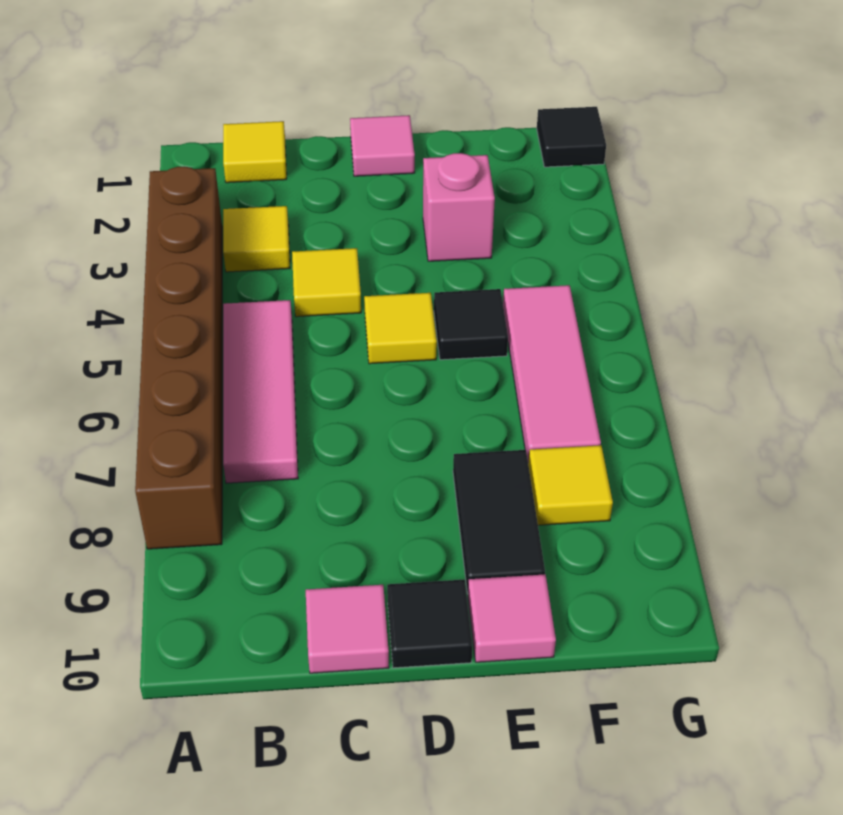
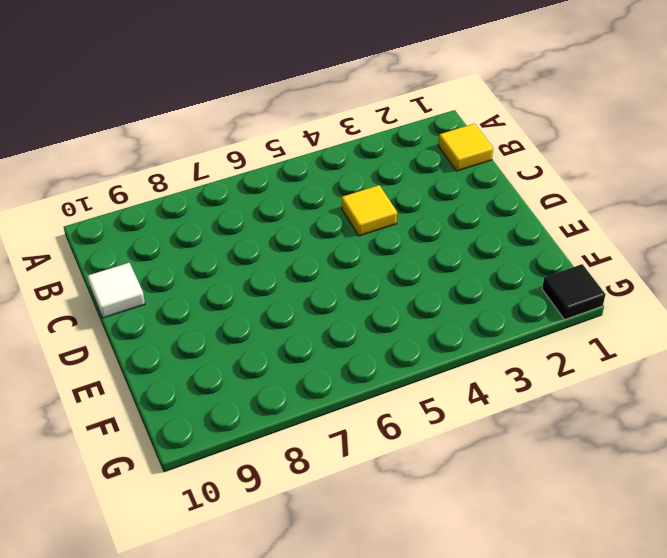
white 1x1 tile [88,263,145,318] -> pink 1x1 tile [306,585,389,673]
none -> brown 1x6 brick [135,166,222,549]
none -> yellow 1x1 tile [223,206,290,272]
none -> pink 1x3 tile [223,300,298,483]

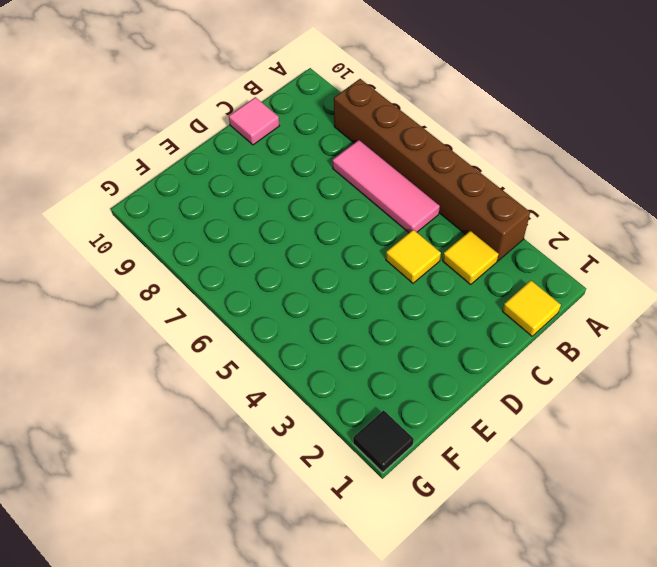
none -> pink 1x1 tile [350,115,415,176]
none -> yellow 1x1 tile [364,293,437,364]
none -> black 1x1 tile [387,580,472,668]

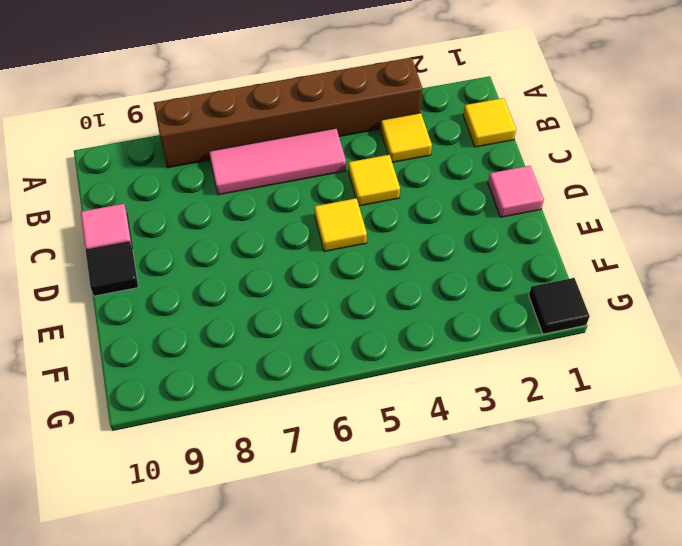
none -> pink 1x1 brick [423,153,495,261]
none -> black 1x1 tile [434,289,508,360]
none -> black 1x2 tile [453,450,545,594]

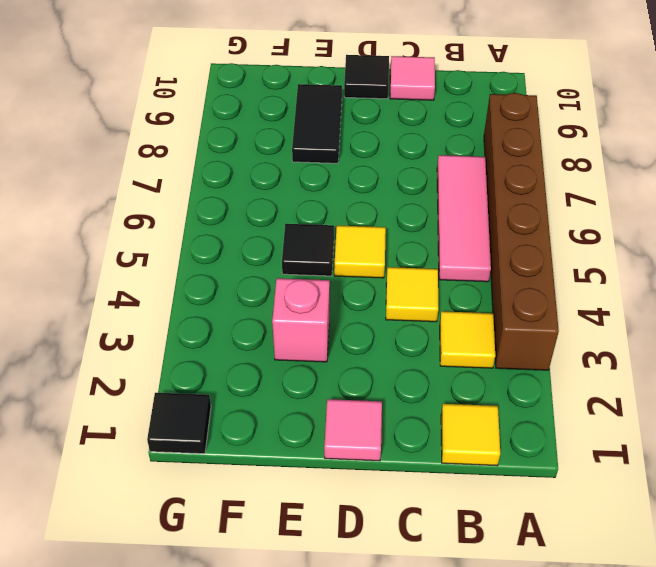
none -> pink 1x1 tile [468,574,556,662]
none -> pink 1x3 tile [503,285,601,463]
none -> yellow 1x1 tile [528,445,613,525]

